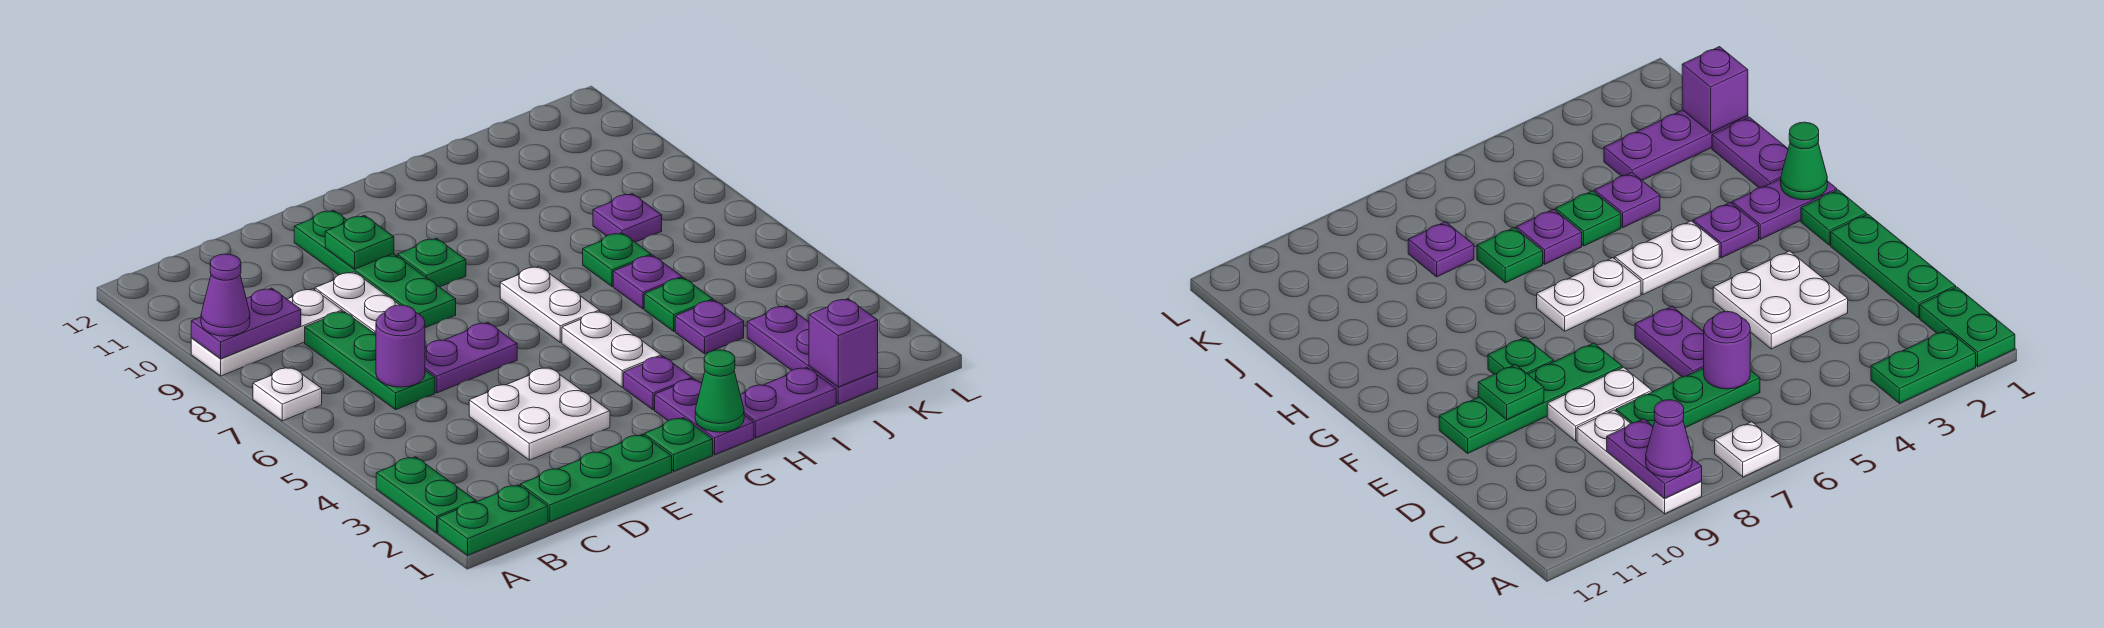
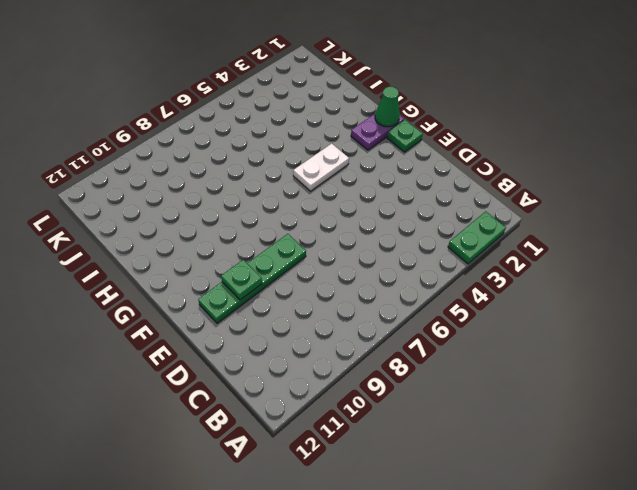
none -> green 1x2 plate [438,485,548,555]
none -> white 1x1 plate [253,367,322,421]
none -> white 1x3 plate [191,289,342,376]

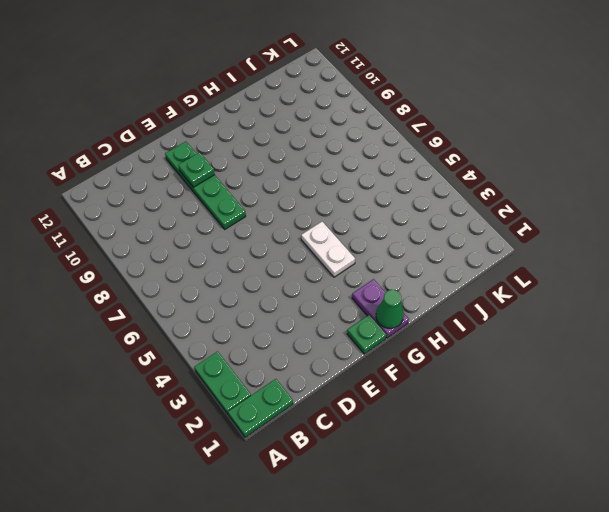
none -> white 1x1 plate [253,367,322,421]
none -> white 1x3 plate [191,289,342,376]
none -> green 1x3 plate [521,435,672,522]

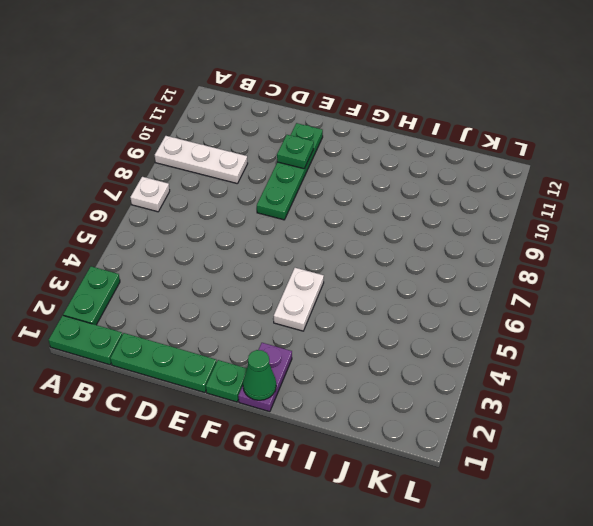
none -> green 1x3 plate [305,311,435,410]
none -> white 2x2 plate [469,367,610,460]
none -> purple 1x2 plate [425,322,517,393]

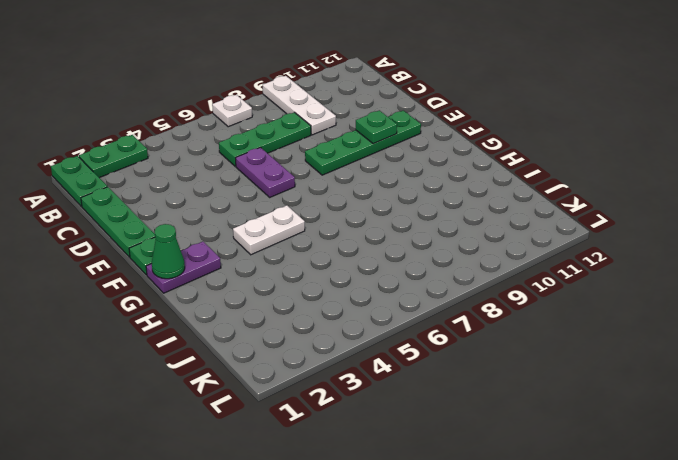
none -> white 2x2 plate [469,367,610,460]
none -> white 1x2 plate [315,272,399,334]
none -> green 1x1 plate [397,238,466,287]

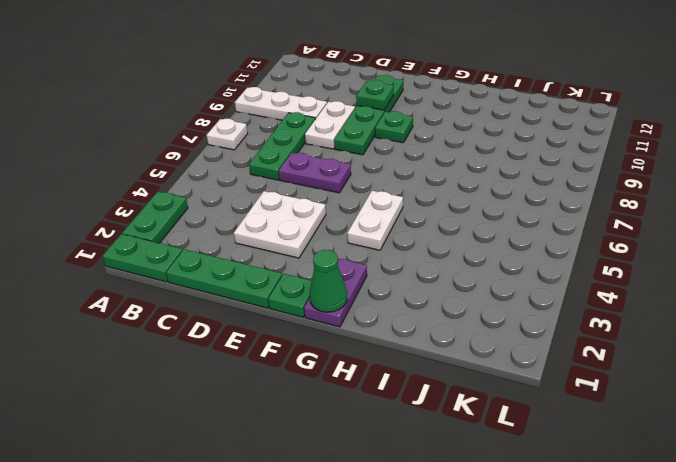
none -> purple 1x1 plate [624,356,692,410]
none -> white 1x2 plate [500,266,600,343]
none -> purple 1x2 plate [740,367,836,438]

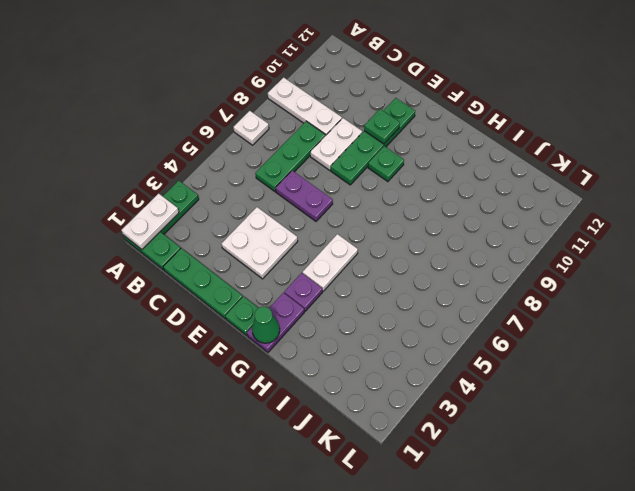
white 1x2 plate [122,193,179,249] -> white 1x2 plate moved to [500,266,600,343]
none -> purple 1x2 plate [740,367,836,438]
none -> purple 1x1 plate [675,300,744,354]
none -> green 1x1 plate [644,278,713,331]

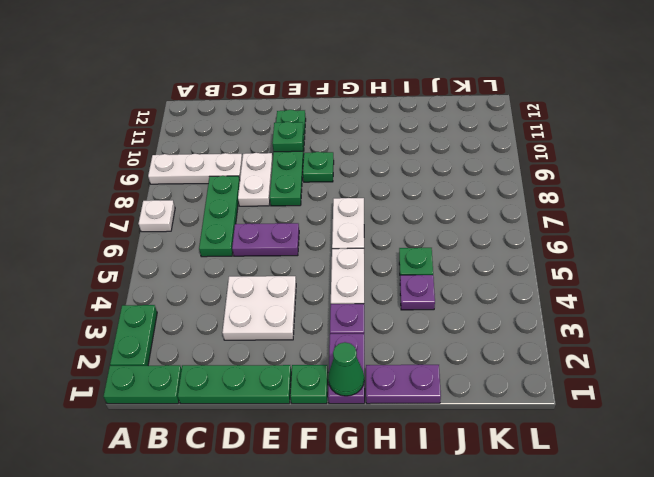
none -> purple 1x1 plate [613,255,682,309]
none -> green 1x1 plate [583,233,651,287]
none -> purple 1x3 plate [747,306,878,404]

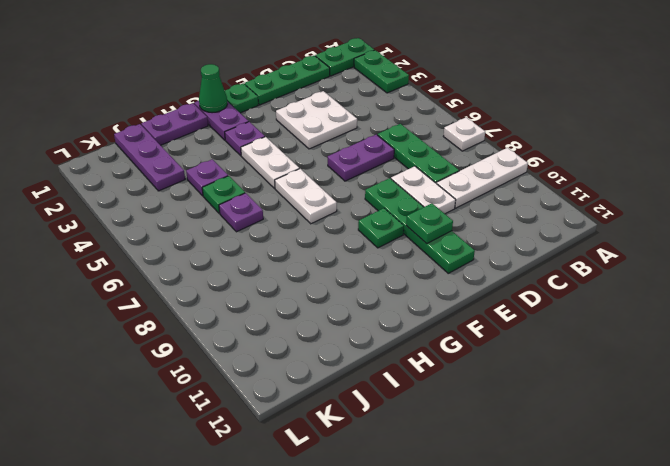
none -> green 1x1 plate [583,233,651,287]
none -> purple 1x1 plate [593,194,662,242]
none -> purple 1x2 plate [191,288,301,359]

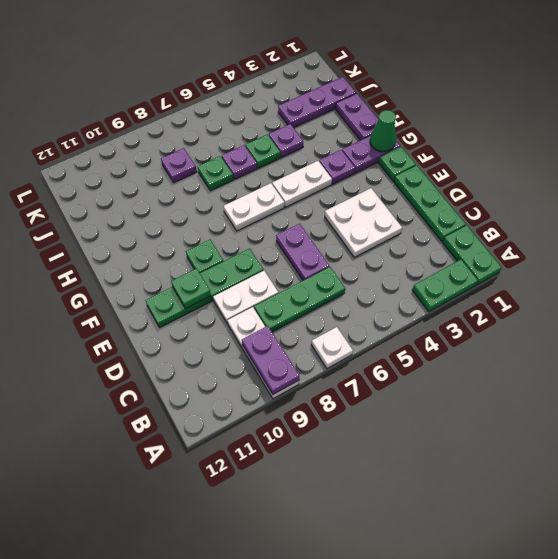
none -> purple 1x1 round brick [376,305,425,387]
none -> purple 1x1 brick [809,299,878,387]
none -> purple 1x1 cone [201,254,250,336]

